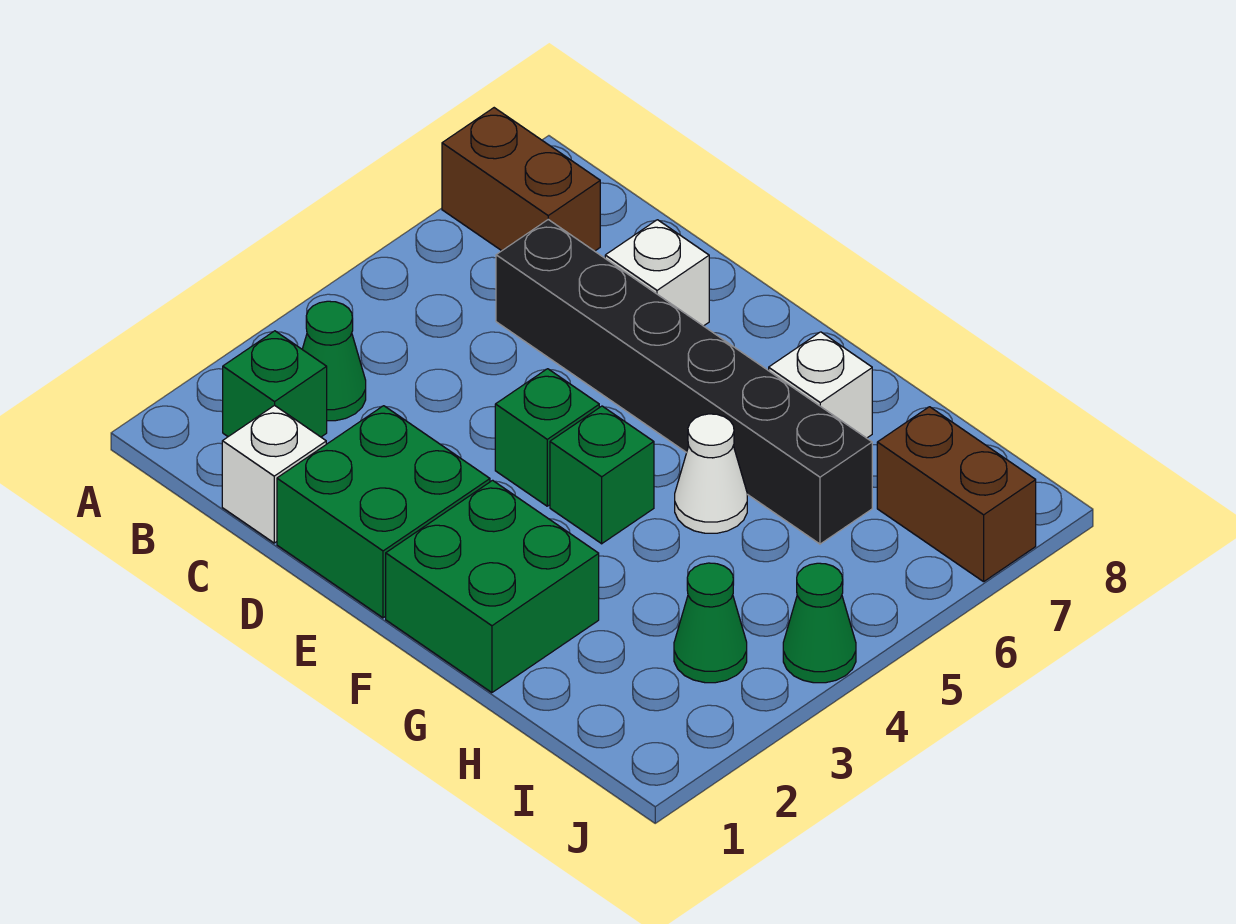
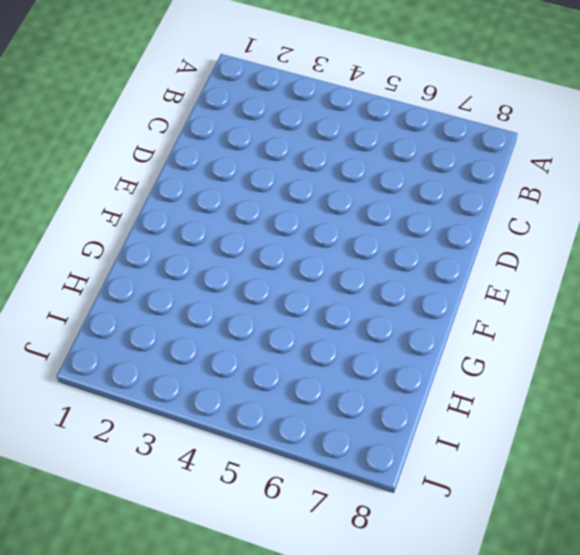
none -> brown 1x2 brick [442,108,600,251]
none -> green 1x1 brick [223,331,327,437]
none -> green 1x1 cone [302,301,366,421]

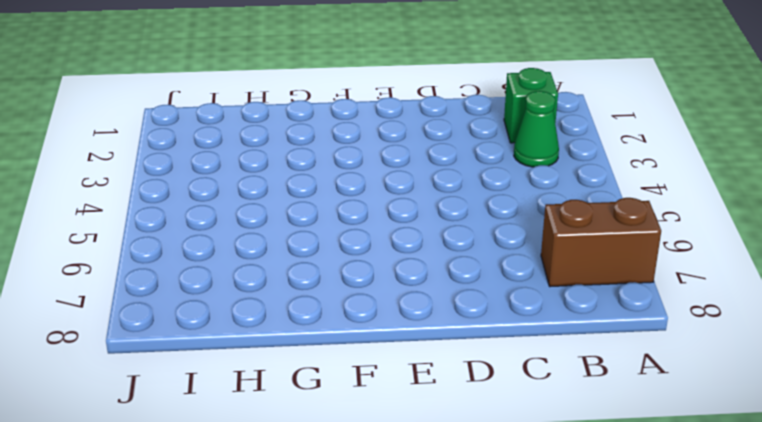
none -> white 1x1 brick [222,405,326,543]
none -> black 1x6 brick [496,220,872,544]
none -> green 2x2 brick [277,406,490,618]

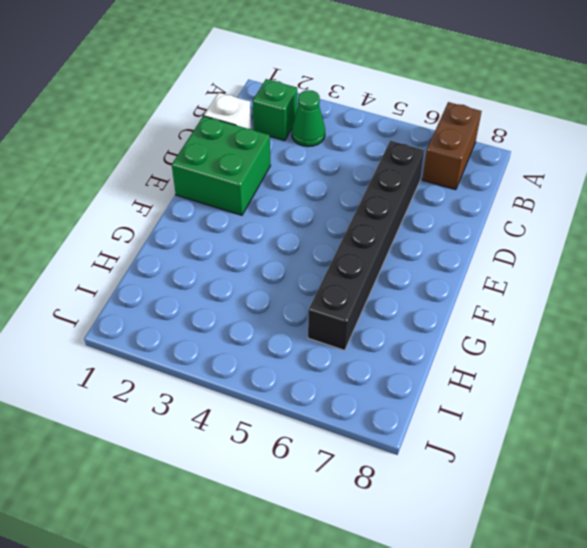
none -> white 1x1 brick [605,220,709,326]
none -> green 1x1 brick [495,369,599,506]
none -> green 2x2 brick [386,480,599,693]

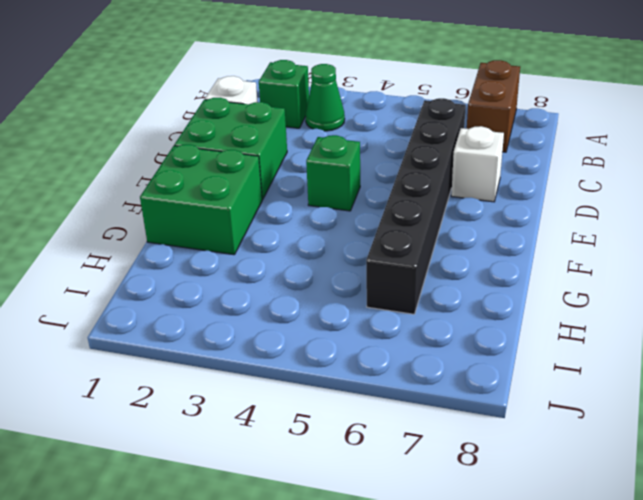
none -> green 1x1 brick [550,406,654,544]
none -> white 1x1 cone [675,414,747,533]
none -> white 1x1 brick [769,332,872,438]

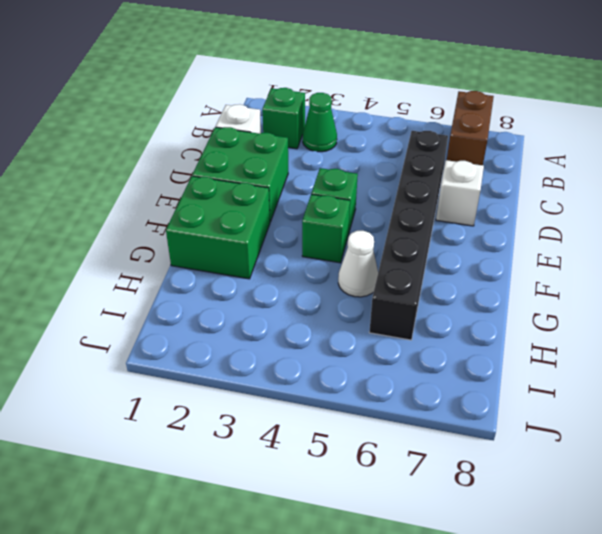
none -> white 1x1 brick [769,332,872,438]
none -> green 1x1 cone [674,563,747,683]
none -> brown 1x2 brick [877,407,1036,582]

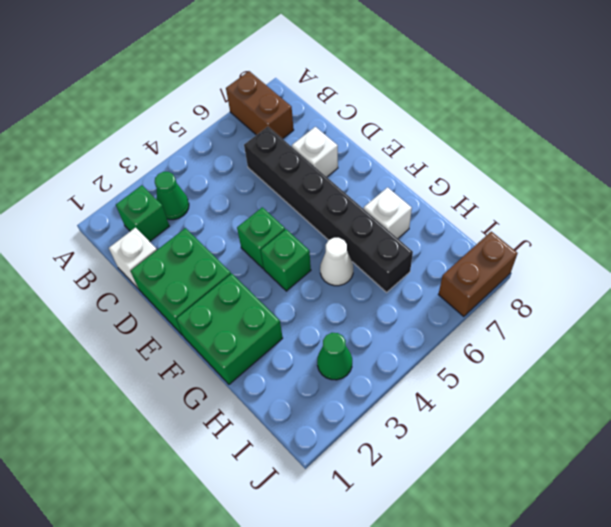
brown 1x2 brick [438,232,518,317] -> brown 1x2 brick turned to [877,407,1036,582]
none -> green 1x1 cone [783,563,856,683]

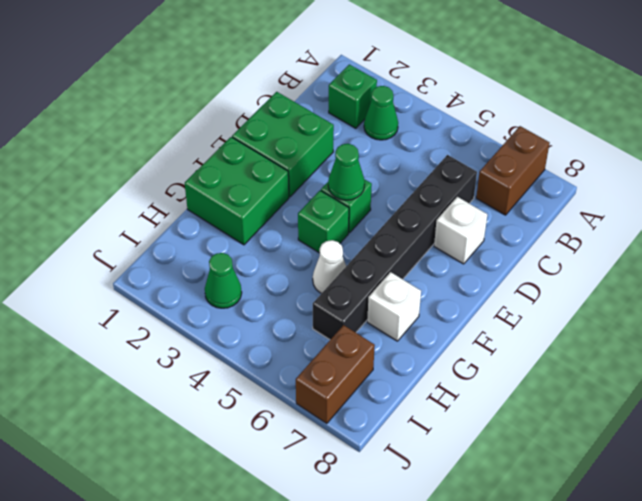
green 1x1 cone [328,144,365,200] -> green 1x1 cone moved to [783,563,856,683]
none -> white 1x1 brick [222,405,326,543]

